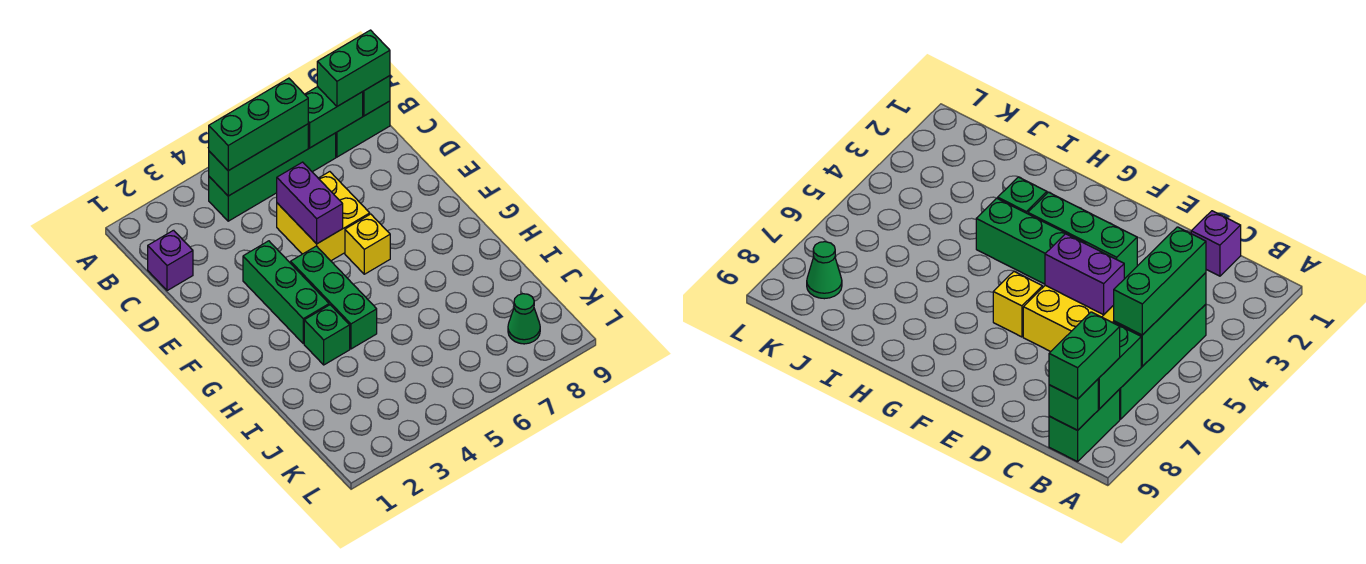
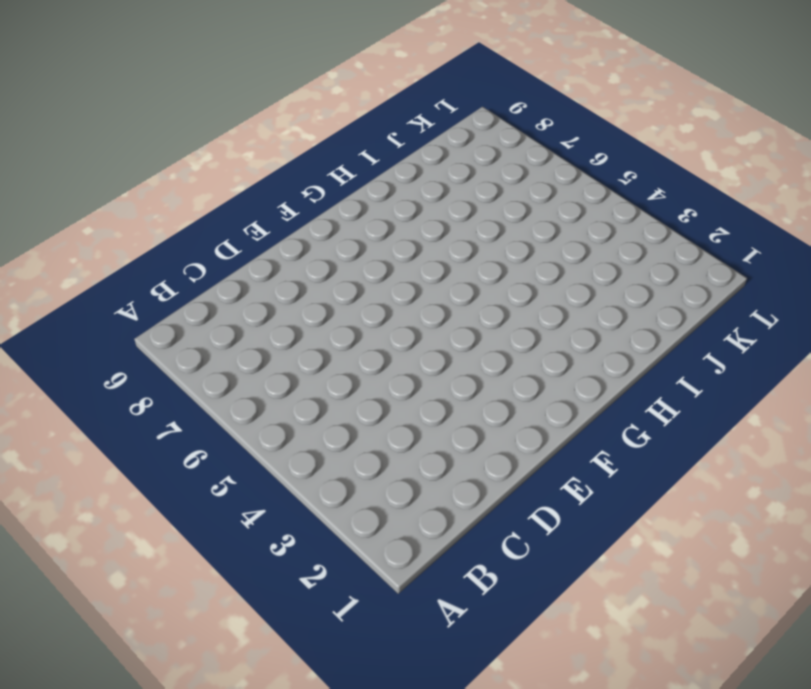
none -> green 1x4 brick [209,133,336,221]
none -> green 1x2 brick [336,101,390,157]
none -> purple 1x1 brick [148,230,193,291]

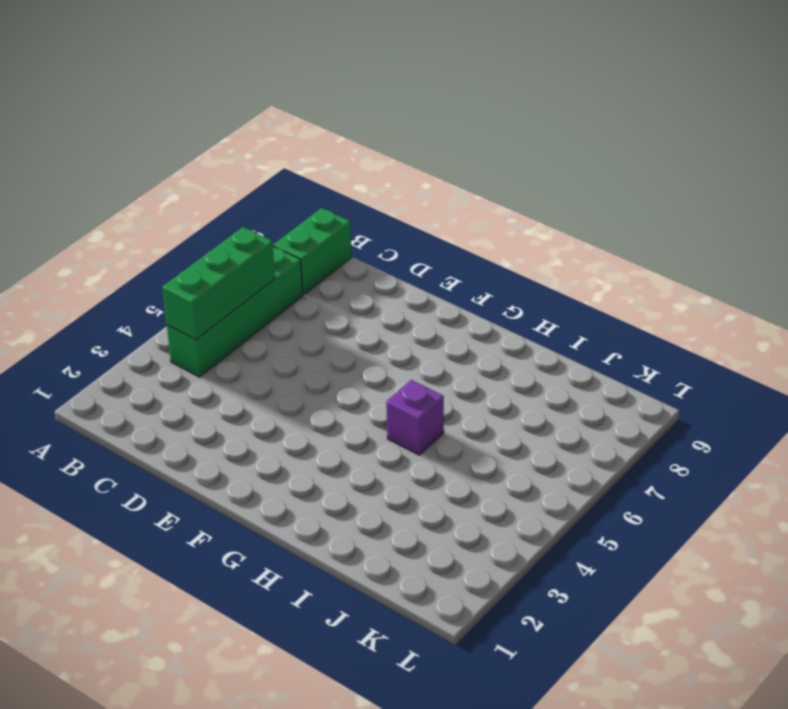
purple 1x1 brick [386,380,444,455] -> purple 1x1 brick moved to [148,230,193,291]
none -> yellow 2x2 brick [277,172,370,261]
none -> green 1x3 brick [243,241,329,344]
none -> green 1x3 brick [291,246,377,349]

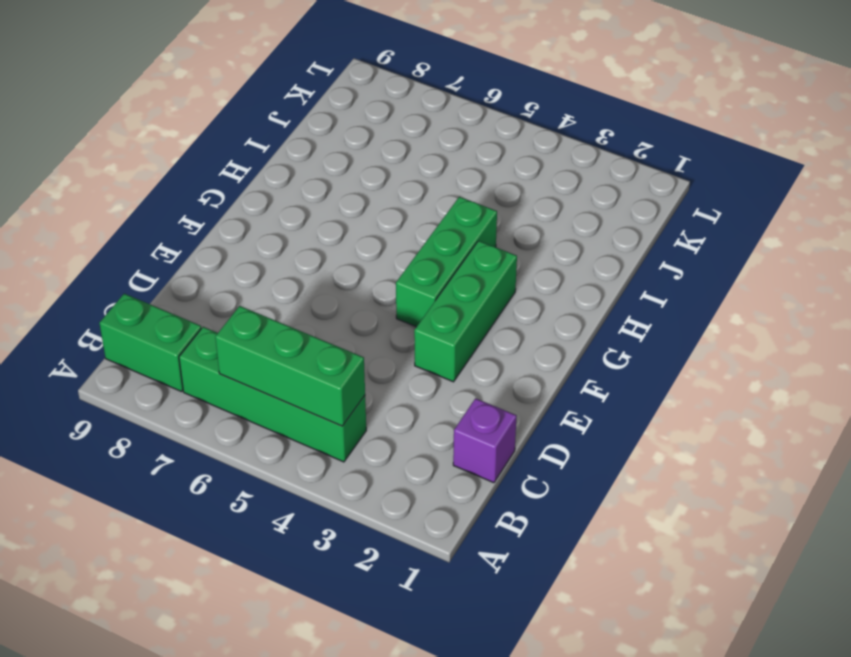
none -> yellow 2x2 brick [277,172,370,261]
none -> yellow 1x1 brick [345,214,390,274]
none -> green 1x1 brick [304,305,350,365]

